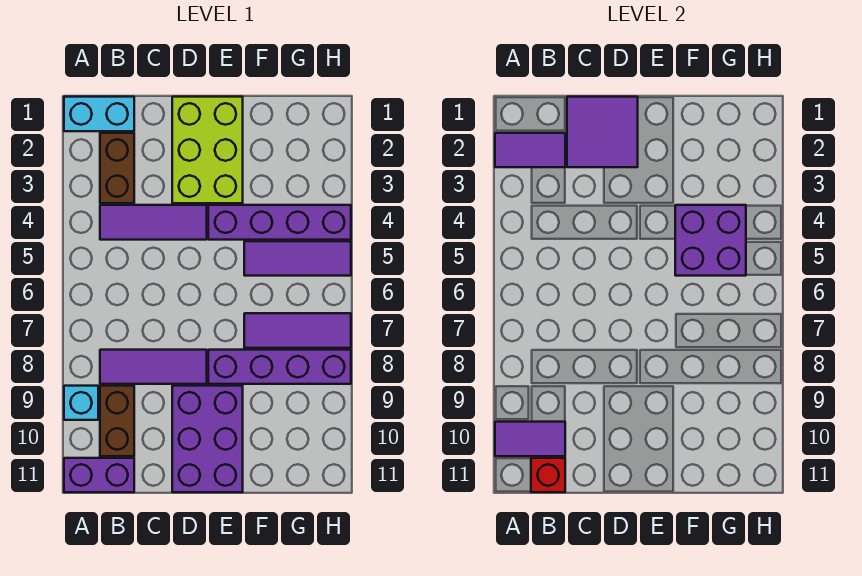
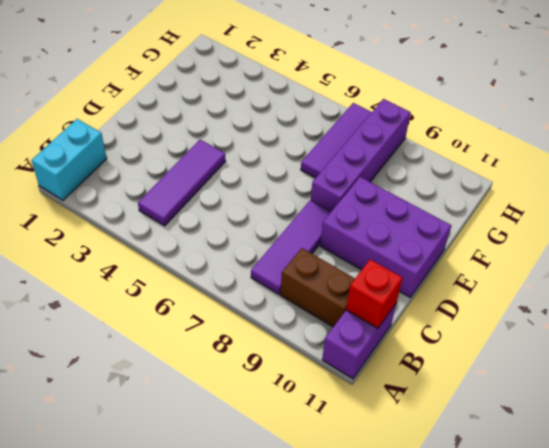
none -> cyan 1x1 brick [64,386,98,420]
none -> brown 1x2 brick [100,133,134,203]
none -> lime 2x3 brick [172,97,243,203]

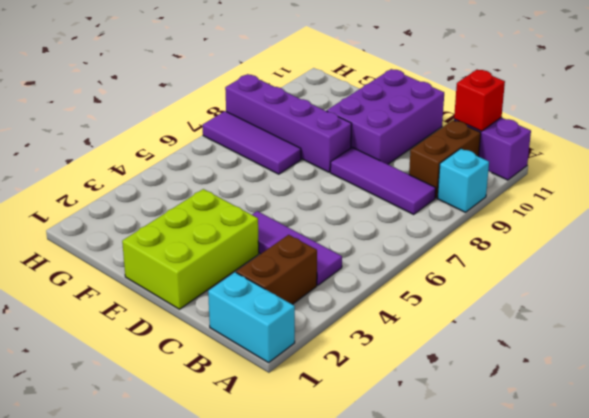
none -> purple 1x4 brick [208,205,351,240]
none -> purple 1x3 tile [244,241,351,276]
none -> purple 1x2 tile [495,133,565,167]

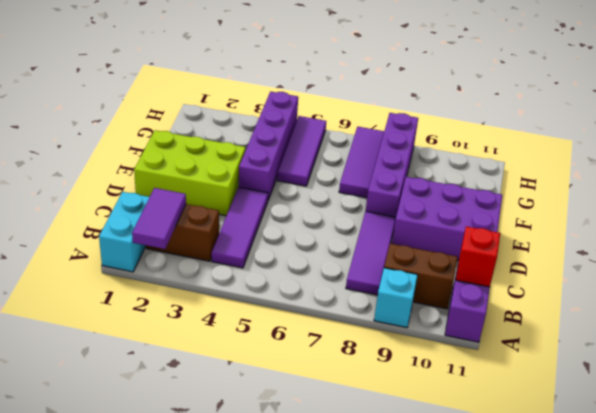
none -> purple 1x2 tile [495,422,565,456]
none -> purple 2x2 tile [567,97,638,167]
none -> purple 2x2 brick [675,205,746,276]

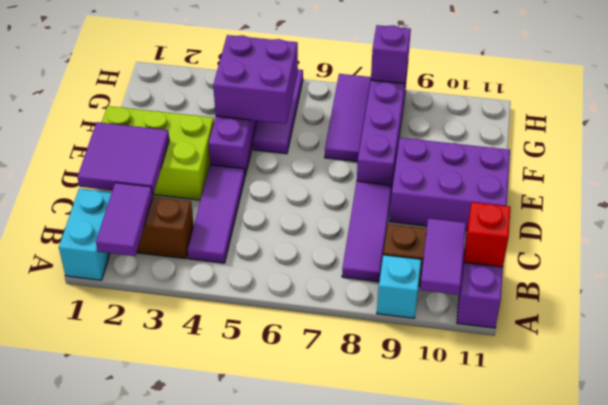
purple 1x1 brick [371,25,411,84] -> none

